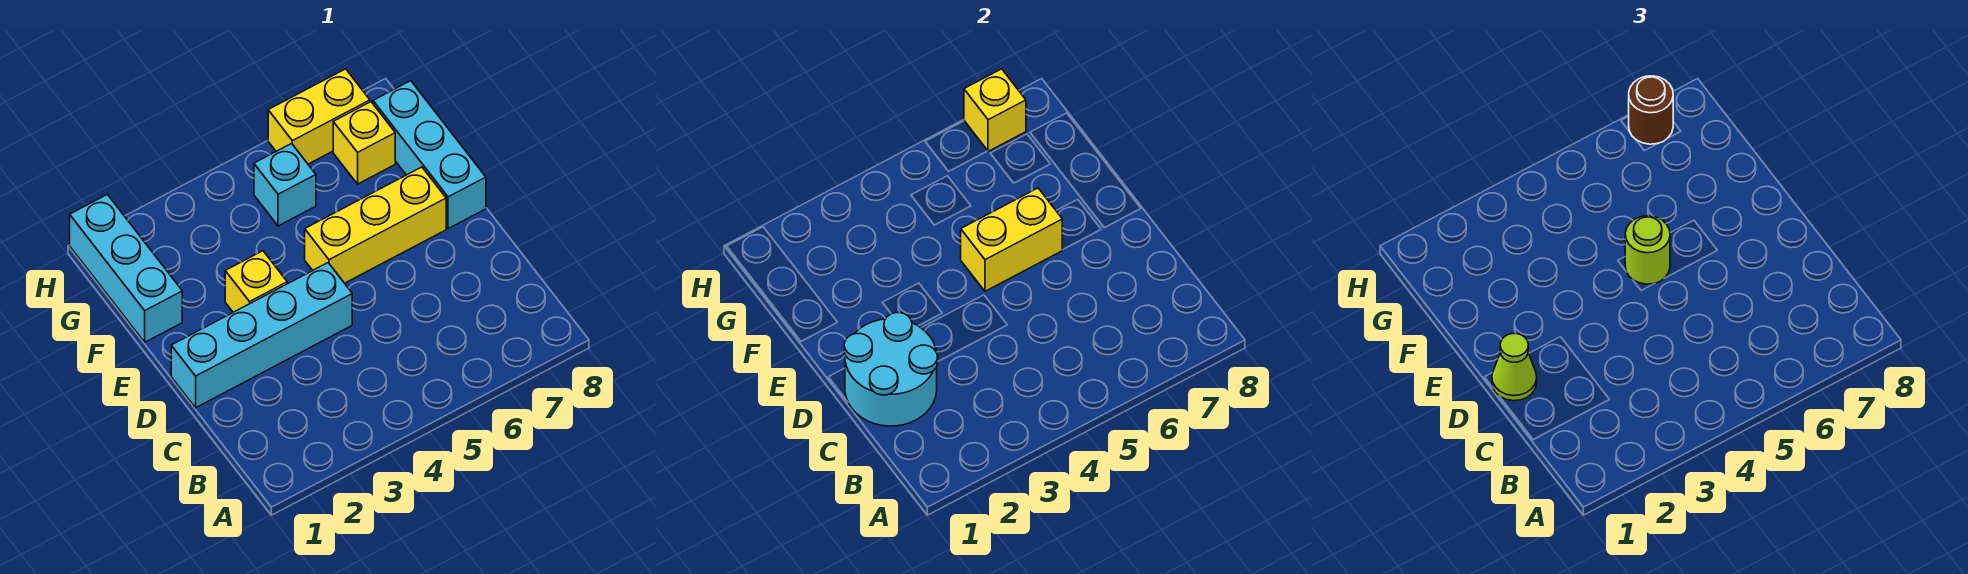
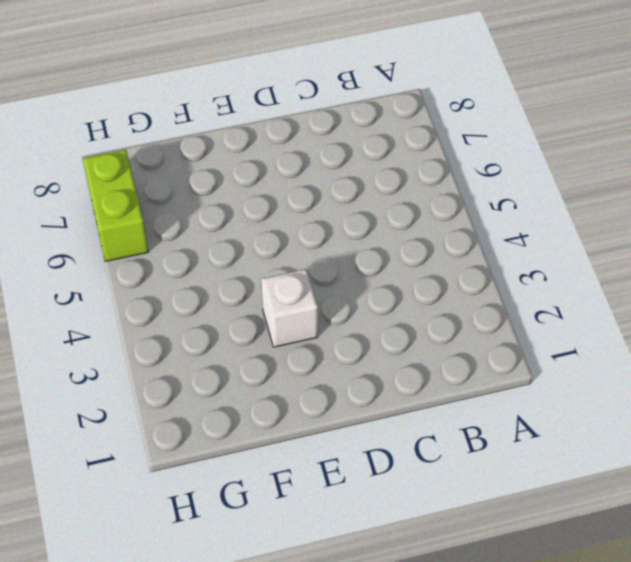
white 1x1 brick [261,269,318,347] -> yellow 1x1 brick [225,251,287,312]
lime 1x2 brick [83,150,149,261] -> yellow 1x2 brick [268,69,370,164]
none -> cyan 1x4 brick [171,263,352,408]
none -> yellow 1x3 brick [305,167,446,283]
none -> cyan 1x3 brick [373,81,486,229]

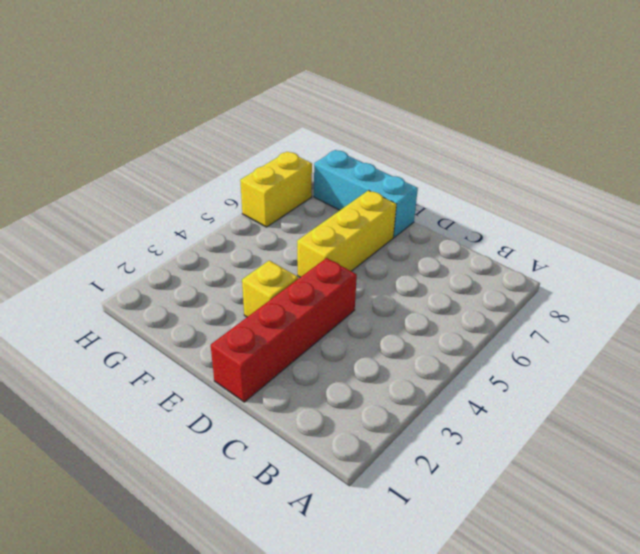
red 1x4 brick [211,258,357,402] -> cyan 1x4 brick [171,263,352,408]
none -> cyan 1x3 brick [70,195,182,342]
none -> cyan 1x1 brick [254,143,316,226]
none -> yellow 1x1 brick [333,102,395,184]

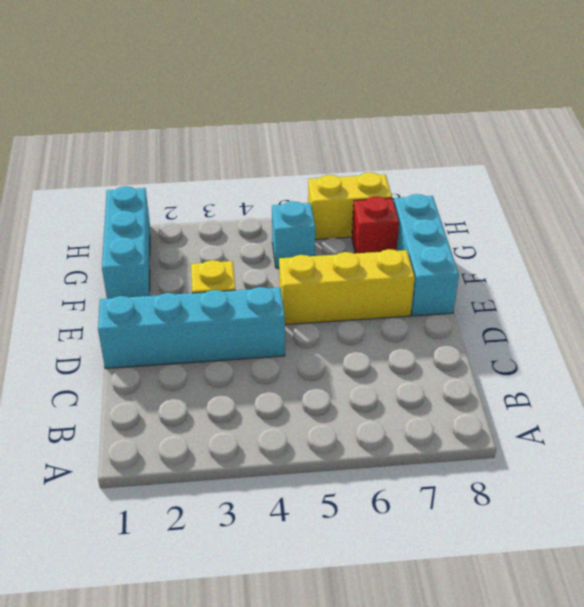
red 1x1 brick [352,197,399,253] -> yellow 1x1 brick [333,102,395,184]
none -> cyan 2x2 round brick [844,313,938,426]
none -> yellow 1x2 brick [961,188,1062,291]
none -> yellow 1x1 brick [964,69,1026,151]

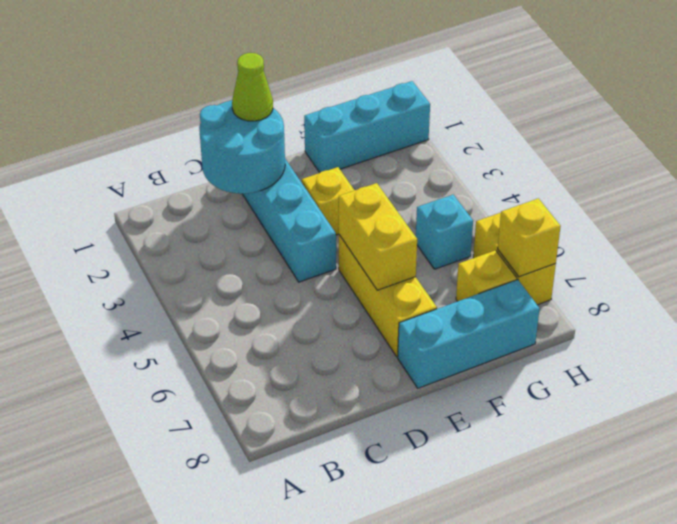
none -> lime 1x1 round brick [1625,216,1670,284]
none -> brown 1x1 round brick [1629,76,1673,144]

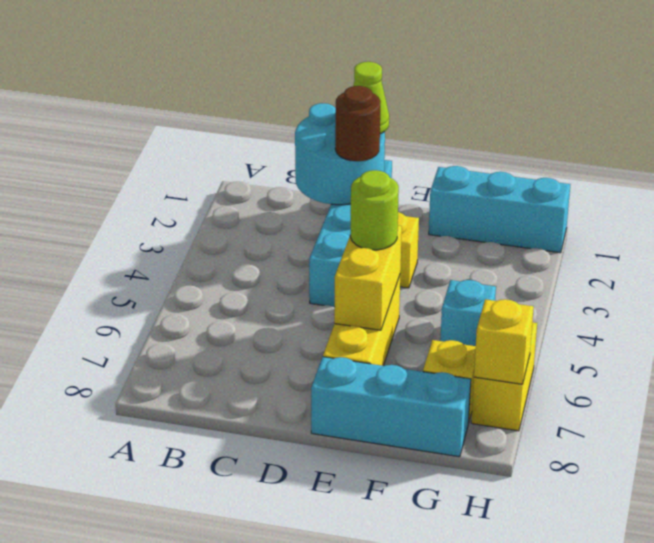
brown 1x1 round brick [335,86,381,161] -> brown 1x1 round brick moved to [1629,76,1673,144]

